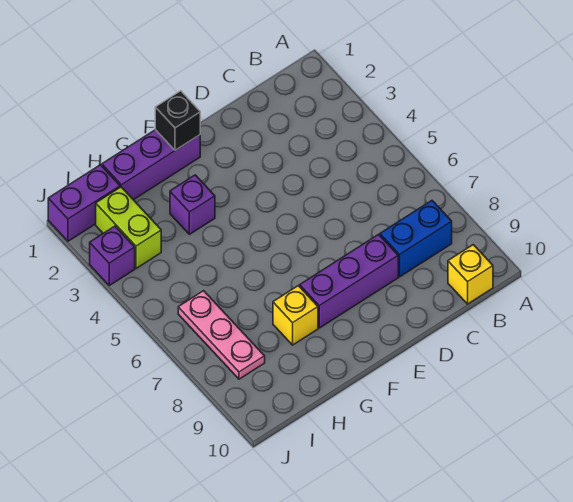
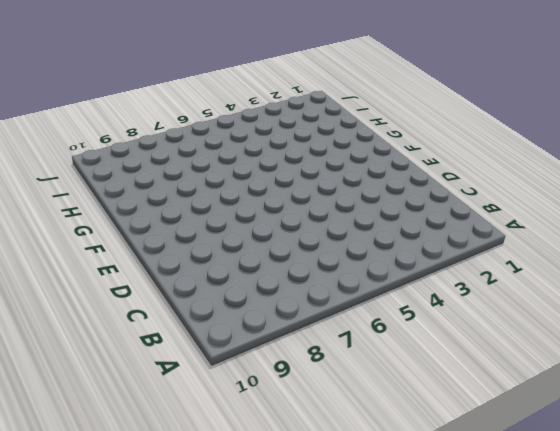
none -> blue 1x2 brick [380,201,452,277]
none -> yellow 1x1 brick [448,245,493,304]

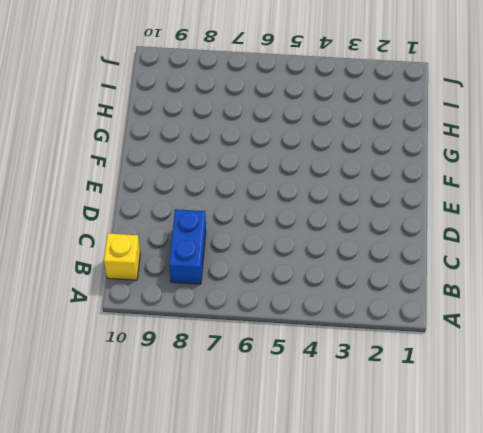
none -> purple 1x3 brick [300,234,398,328]
none -> purple 1x3 brick [102,130,200,200]

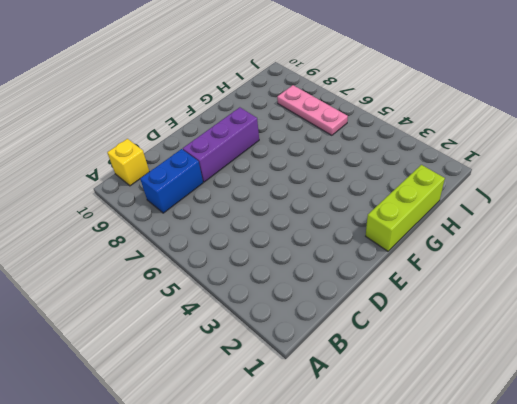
lime 1x3 brick [366,165,445,251] -> purple 1x3 brick [102,130,200,200]
none -> purple 1x1 brick [170,175,215,234]
none -> yellow 1x1 brick [273,286,318,345]

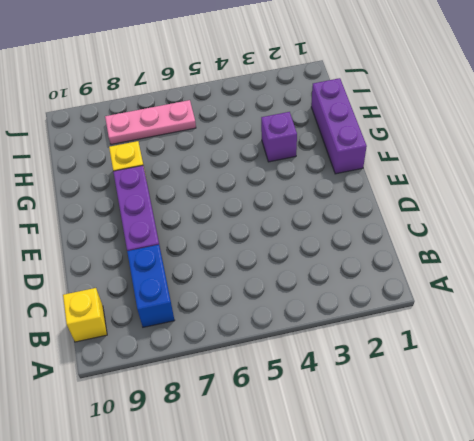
none -> purple 1x2 brick [48,165,120,241]
none -> lime 1x2 brick [96,187,161,268]

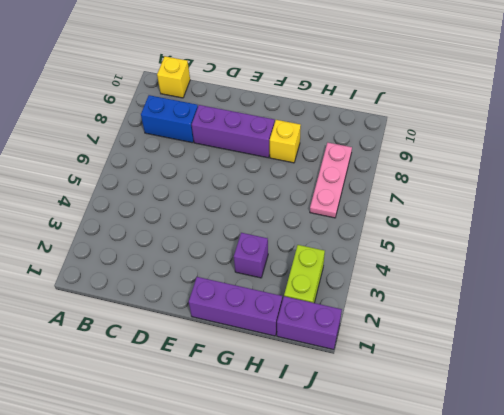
none -> purple 1x1 brick [90,226,135,285]
none -> black 1x1 brick [155,91,200,150]

